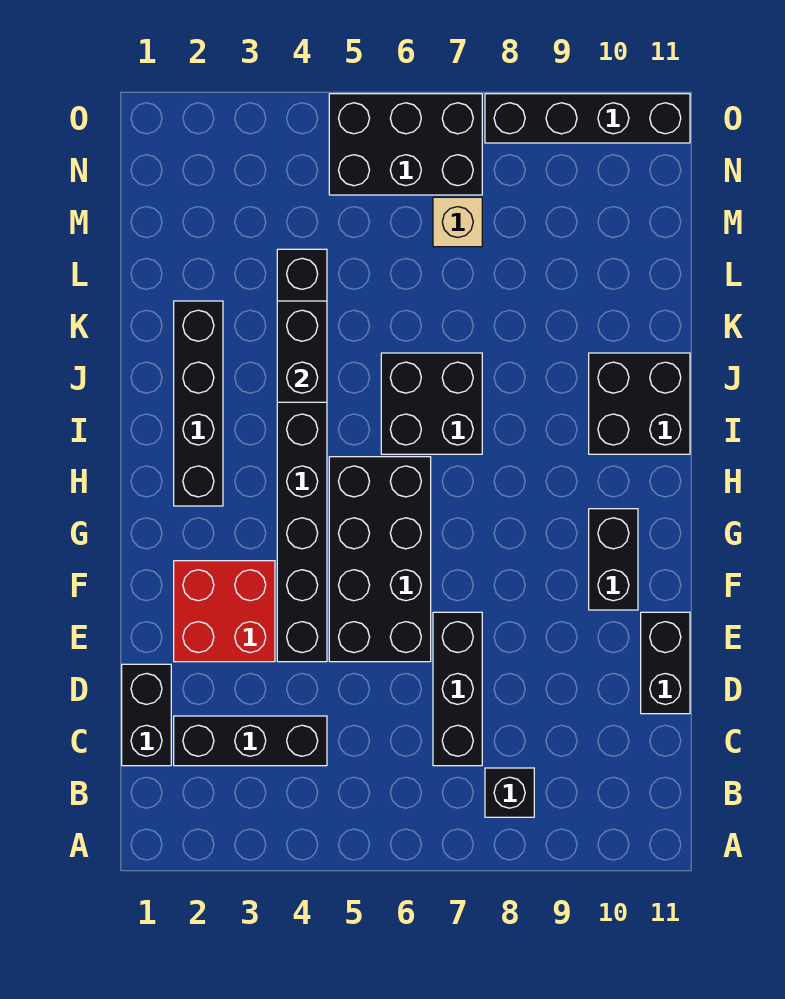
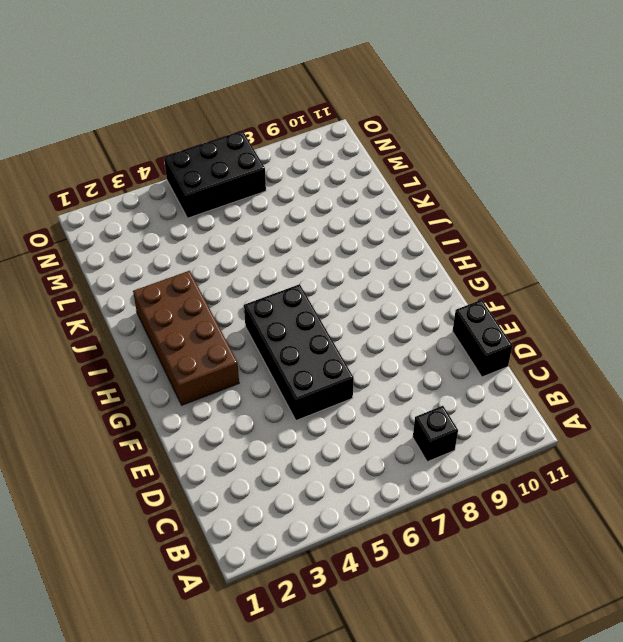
brown 2x4 brick [133,271,239,405] -> black 1x4 brick [174,301,223,506]
none -> black 1x2 brick [122,664,171,766]
none -> black 1x3 brick [174,716,327,766]
none -> black 1x3 brick [433,612,482,766]

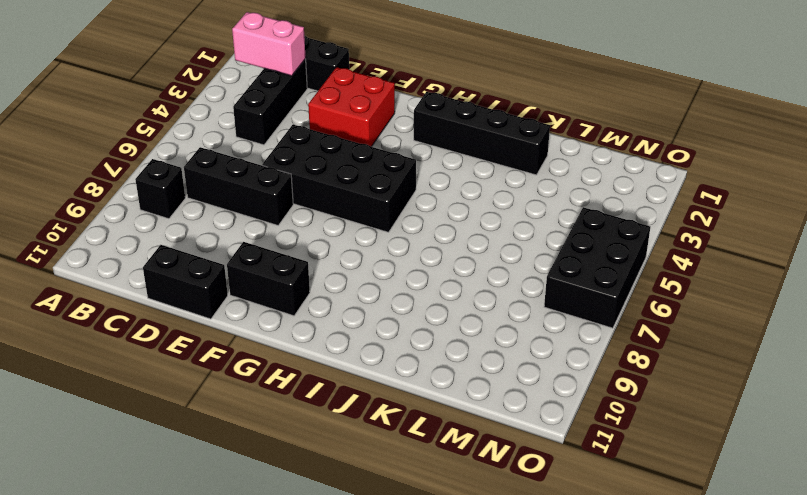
pink 1x2 brick [232,12,306,76] -> none
none -> black 1x8 brick [277,249,327,662]
none -> black 2x2 brick [381,353,482,454]
none -> black 2x2 brick [589,353,690,454]

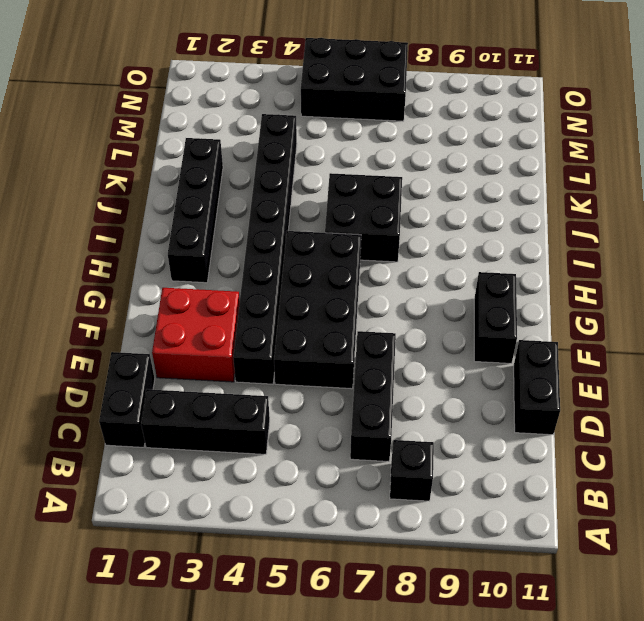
none -> black 2x2 brick [589,353,690,454]
none -> tan 1x1 brick [433,197,482,247]
none -> black 1x4 brick [485,94,690,143]

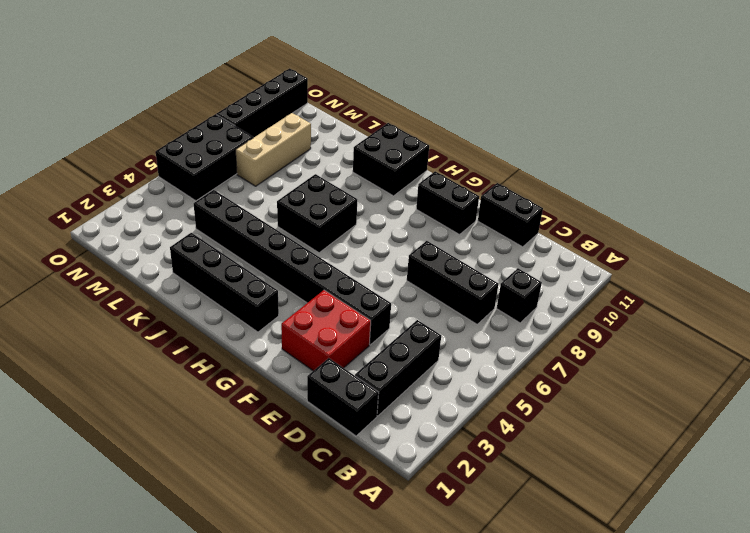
tan 1x3 brick [236,113,311,186] -> tan 1x1 brick [433,197,482,247]
none -> black 2x4 brick [329,457,431,662]
none -> black 1x2 brick [277,301,327,402]

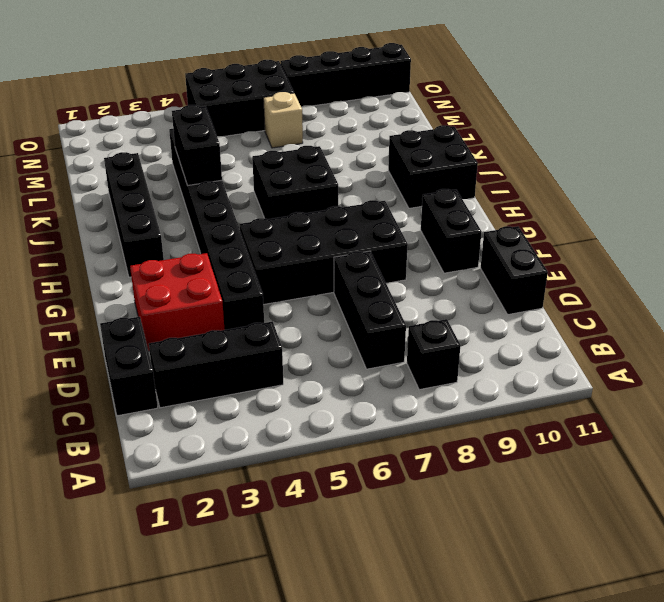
black 2x4 brick [240,200,408,305] -> black 2x4 brick turned to [329,457,431,662]

